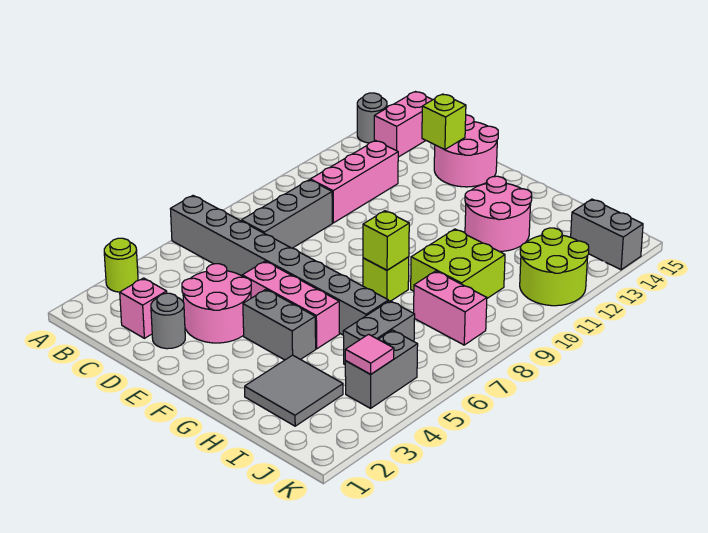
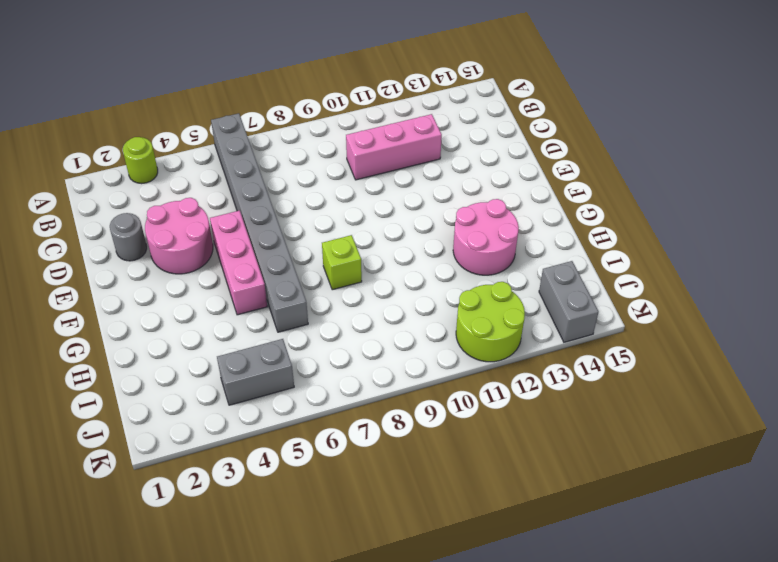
none -> grey 1x1 round brick [357,93,387,143]
none -> pink 1x2 brick [374,92,432,157]
none -> pink 1x1 brick [120,278,167,338]

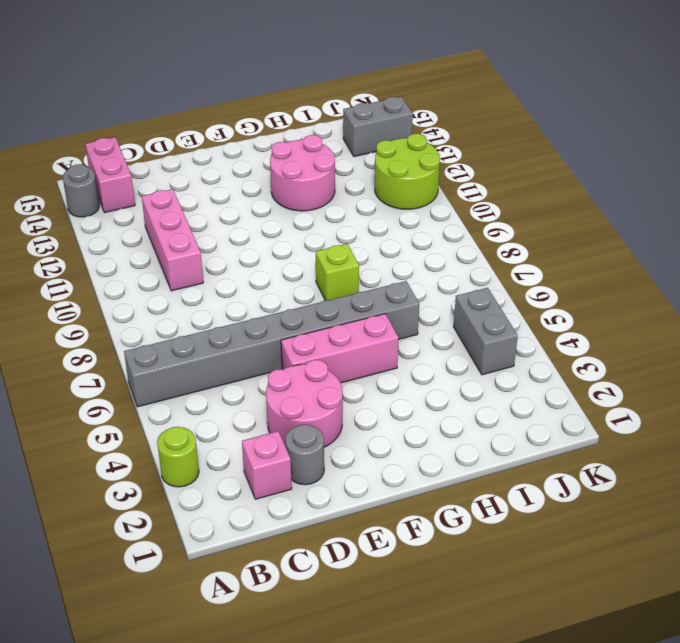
none -> grey 1x3 brick [241,180,332,248]
none -> pink 2x2 round brick [434,115,498,187]
none -> grey 1x2 brick [243,290,316,360]

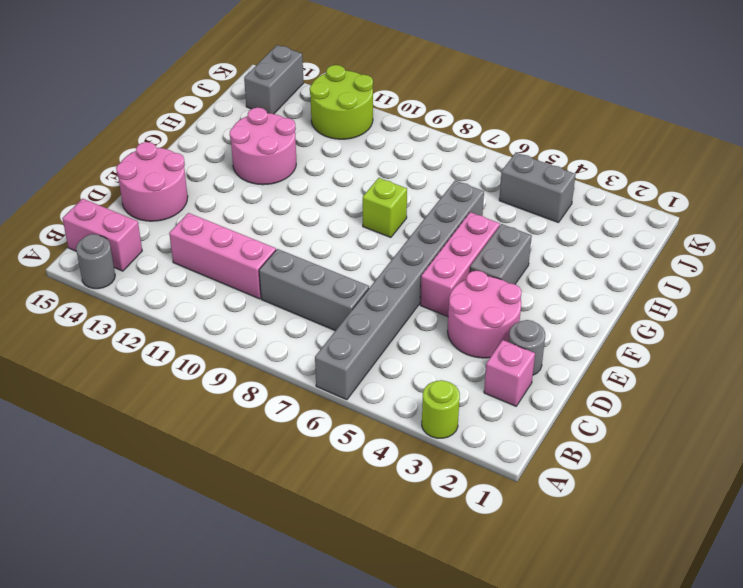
none -> grey 2x2 tile [245,355,343,426]
none -> lime 2x2 brick [411,229,505,298]
none -> grey 1x2 brick [343,301,415,364]

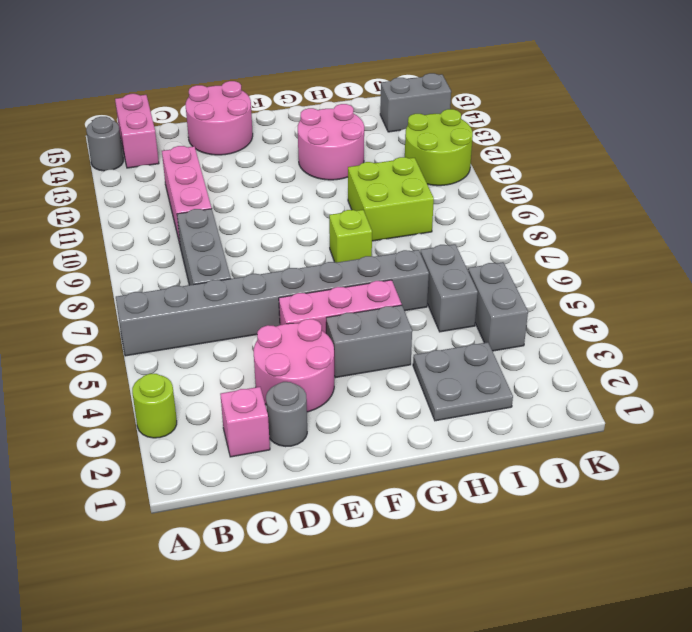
grey 2x2 plate [413,342,513,421] -> grey 2x2 tile [245,355,343,426]
none -> pink 1x2 brick [414,271,487,345]
none -> lime 1x1 brick [422,94,466,150]
none -> lime 1x1 brick [363,211,409,270]

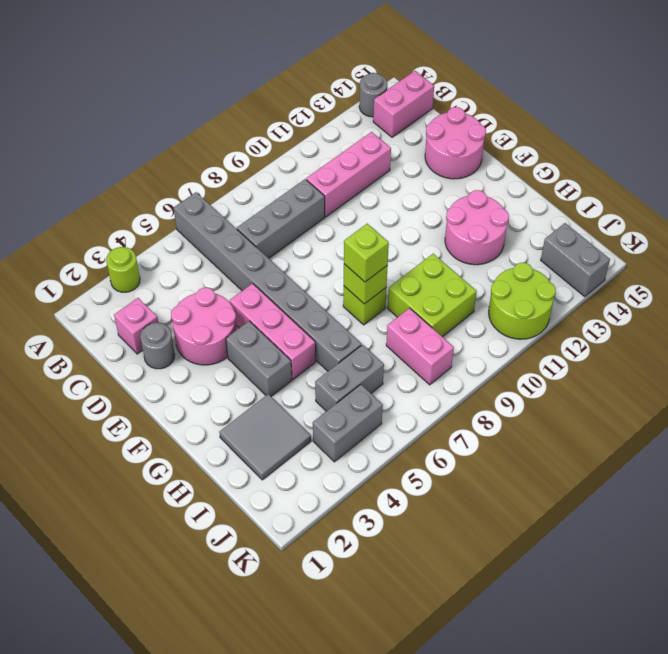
lime 1x1 brick [344,224,389,282] -> lime 1x1 brick moved to [422,94,466,150]
none -> pink 1x1 tile [345,334,394,374]

